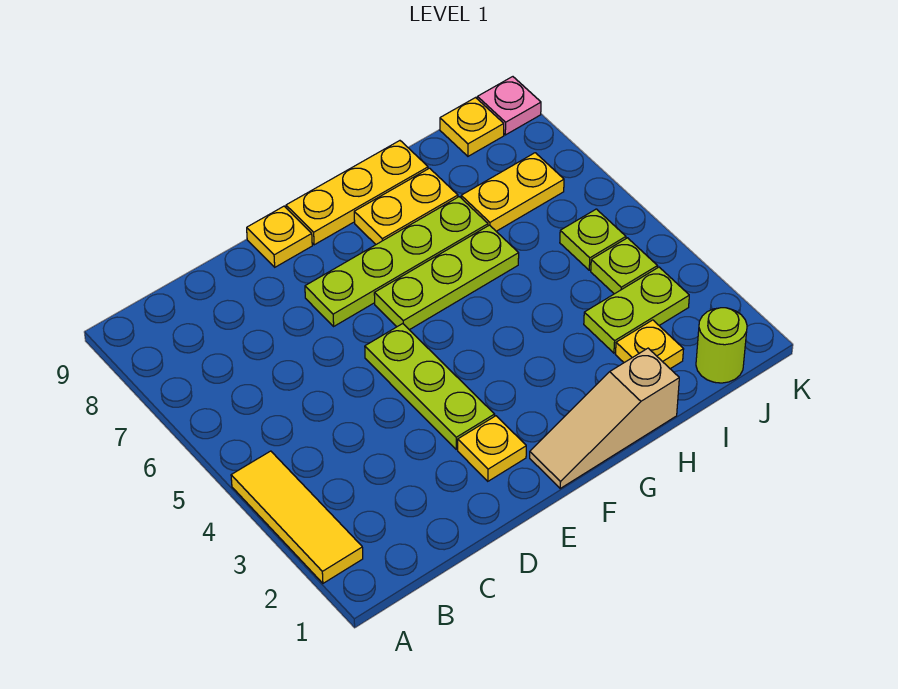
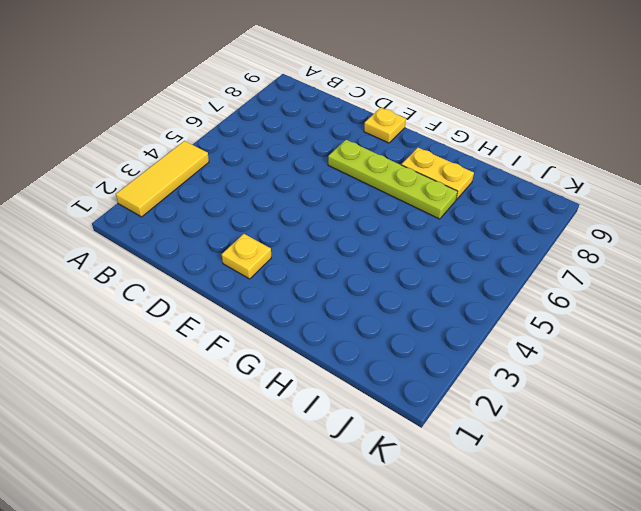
none -> lime 1x3 plate [365,324,495,449]
none -> tan 1x3 slope [530,348,679,488]
none -> lime 1x3 plate [374,225,519,330]

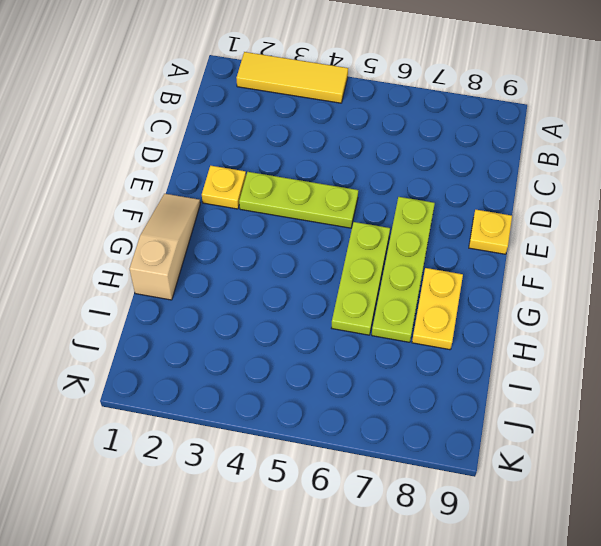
none -> yellow 1x3 plate [286,141,428,245]
none -> yellow 1x1 plate [615,320,684,369]
none -> lime 1x2 plate [584,267,689,353]

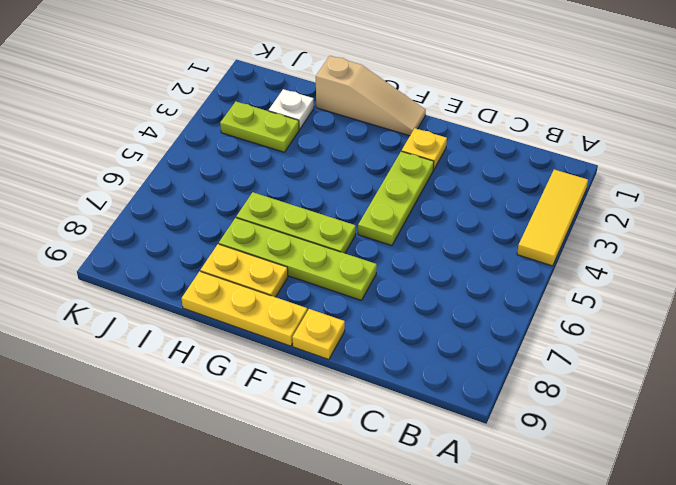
white 1x1 plate [269,89,314,129] -> yellow 1x1 plate [615,320,684,369]
none -> yellow 1x2 plate [461,153,564,231]
none -> lime 1x1 round brick [696,308,747,383]
none -> lime 1x1 plate [591,238,657,294]

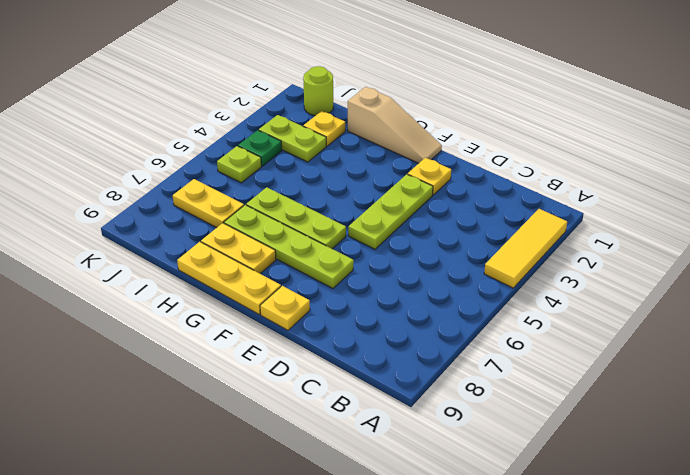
green 1x1 plate [238,130,282,166] -> lime 1x1 plate [591,238,657,294]
none -> yellow 1x1 plate [440,98,504,156]
none -> pink 1x1 plate [477,77,541,135]

